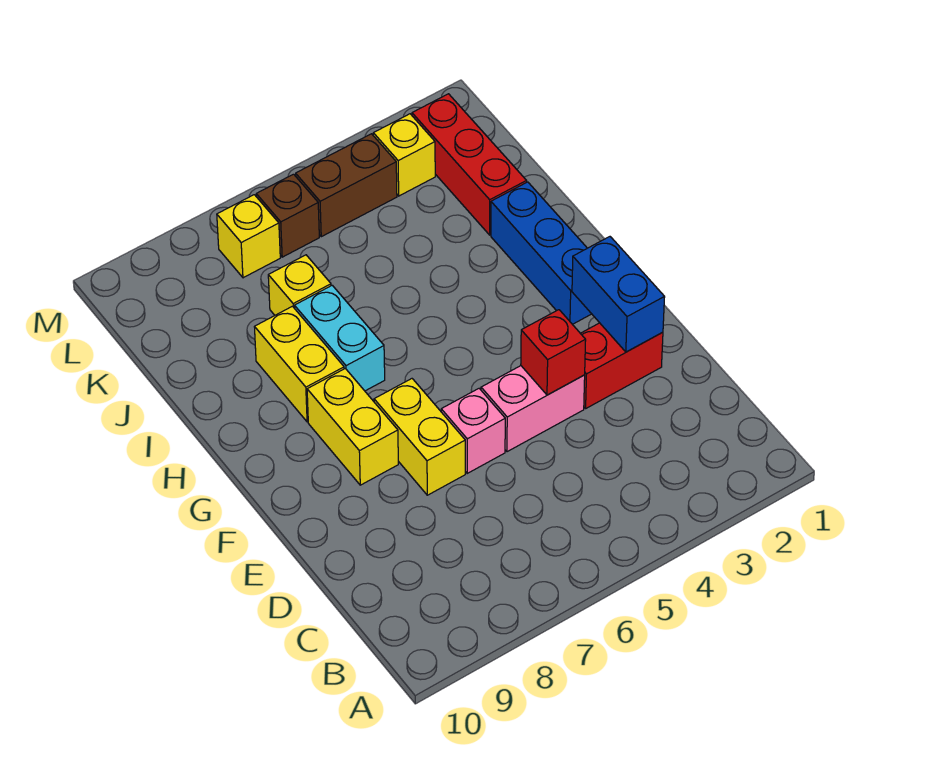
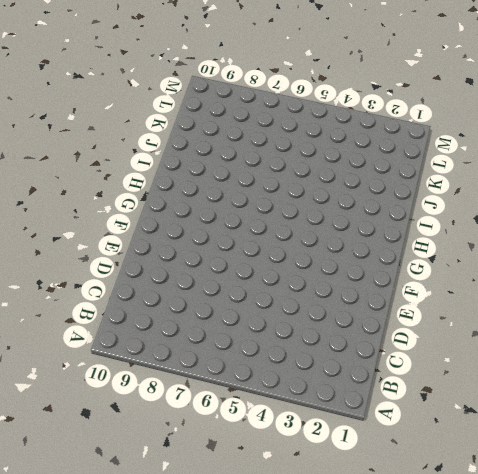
none -> red 1x2 brick [580,323,663,408]
none -> pink 1x2 brick [481,366,585,452]
none -> pink 1x1 brick [441,388,505,473]

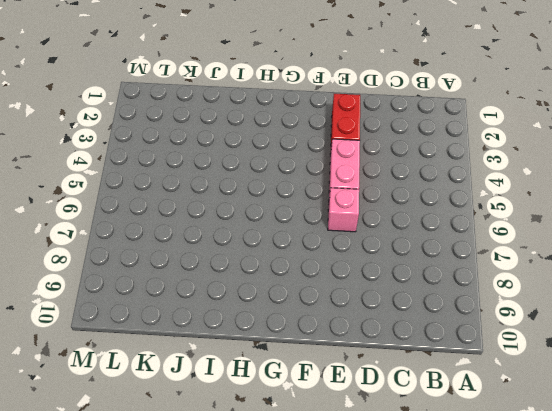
none -> yellow 1x2 brick [374,379,465,495]
none -> yellow 1x2 brick [307,368,398,485]
none -> blue 1x3 brick [491,182,591,324]

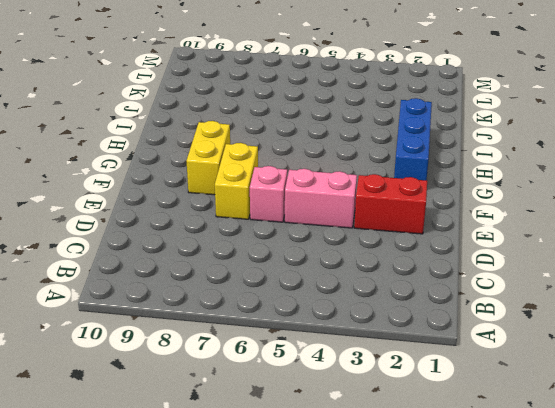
none -> cyan 1x2 brick [294,285,385,391]
none -> yellow 1x2 brick [255,306,344,422]
none -> red 1x3 brick [412,94,527,235]

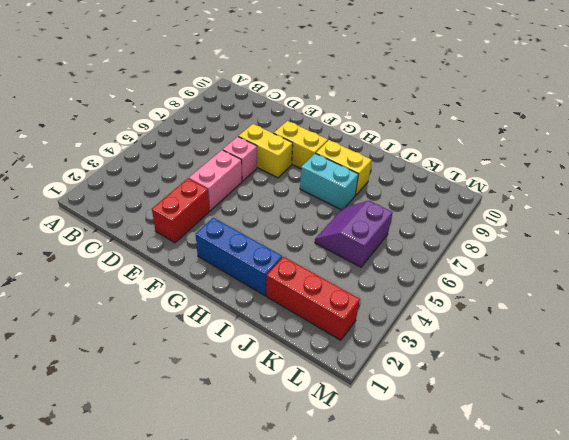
purple 2x2 slope [315,201,393,267] -> none
none -> yellow 1x1 brick [268,255,331,315]
none -> yellow 1x1 brick [373,114,435,196]
none -> brown 1x2 brick [296,134,397,237]

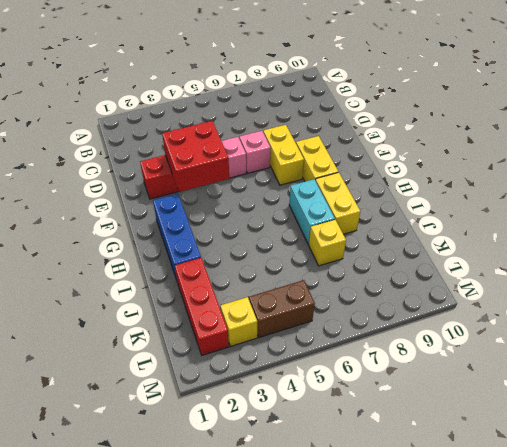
red 2x2 brick [162,121,229,192] -> red 1x1 brick [521,310,586,395]
none -> brown 1x1 brick [256,174,319,257]
none -> yellow 1x1 brick [217,195,280,278]
none -> blue 1x2 brick [572,237,665,352]

